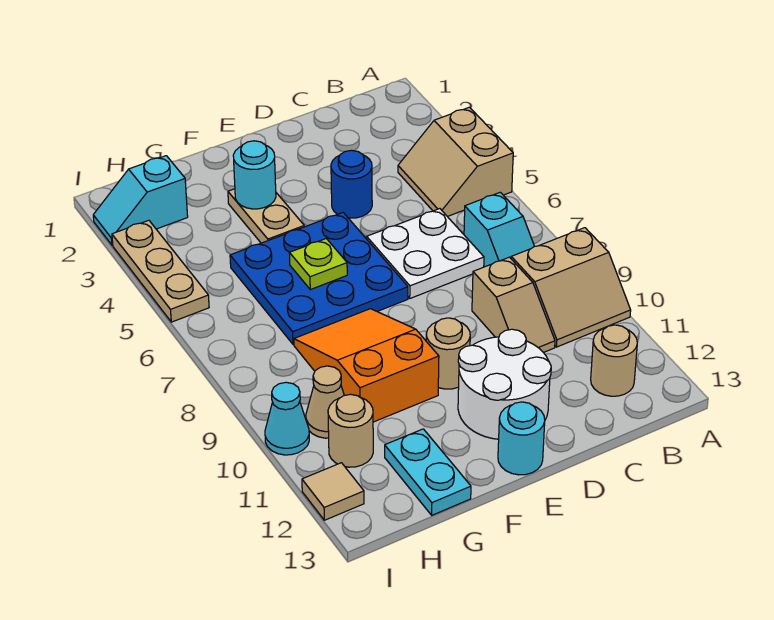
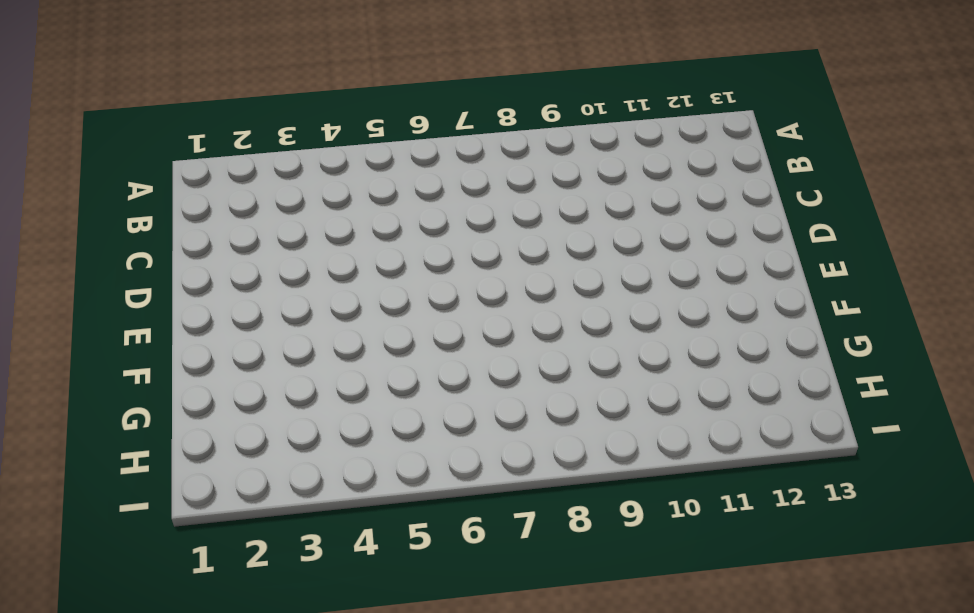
none -> tan 2x2 slope [398,107,513,217]
none -> tan 2x2 slope [511,228,631,347]
none -> cyan 1x2 slope [464,192,535,267]

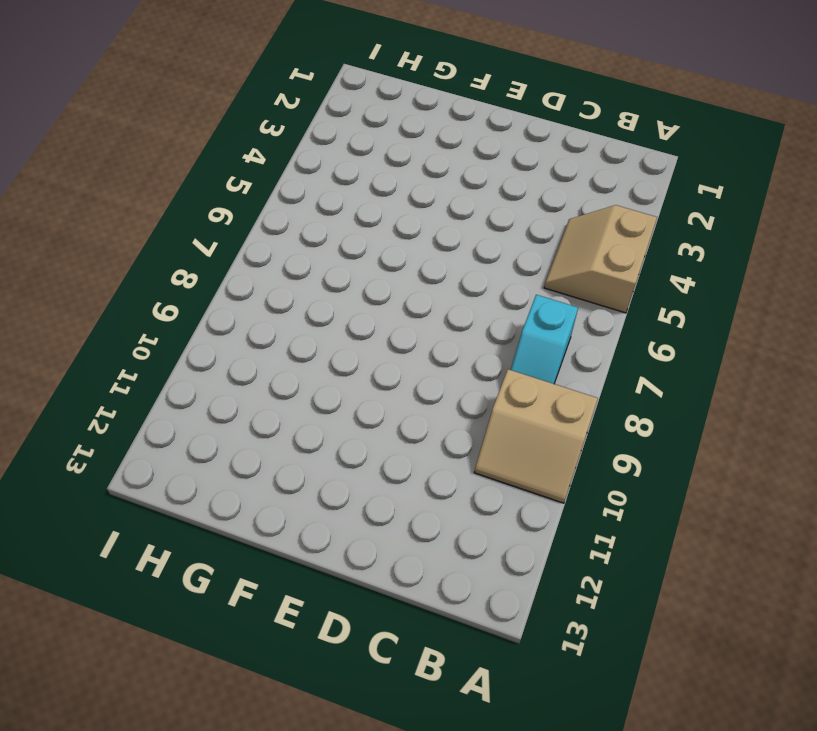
none -> tan 1x1 round brick [591,325,637,396]
none -> white 2x2 plate [367,209,484,298]
none -> tan 1x2 slope [472,257,555,352]

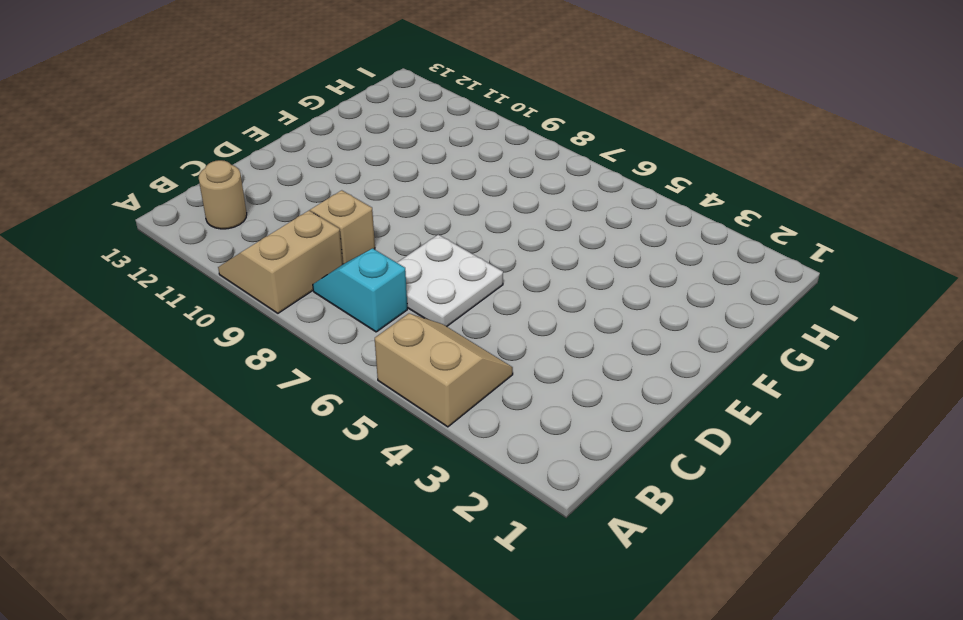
none -> blue 1x1 round brick [331,150,372,218]
none -> white 2x2 round brick [458,329,551,439]
none -> blue 3x3 plate [230,213,408,344]

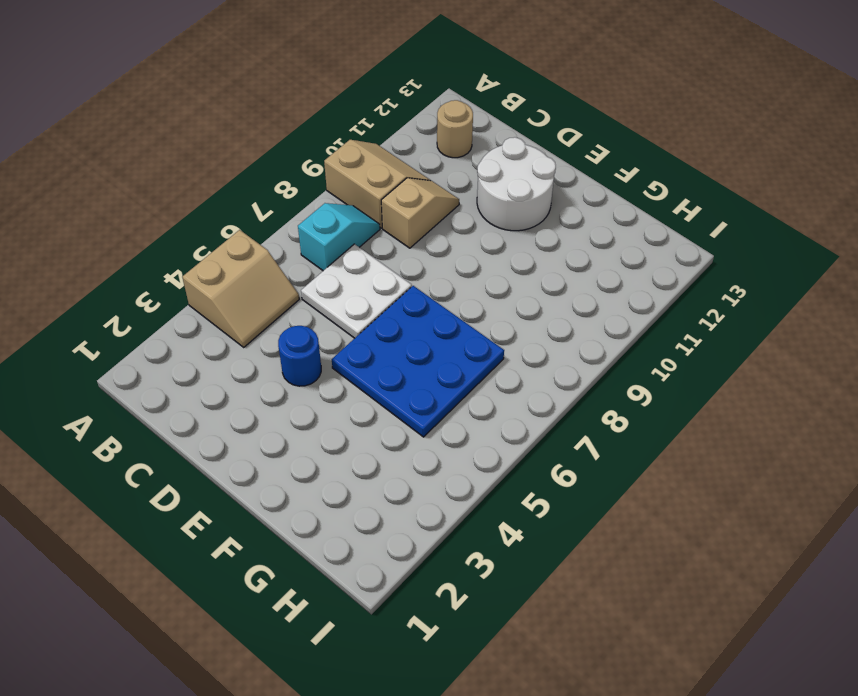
none -> tan 1x1 round brick [426,318,470,389]
none -> cyan 1x1 round brick [498,402,545,475]
none -> tan 1x2 plate [228,189,304,243]

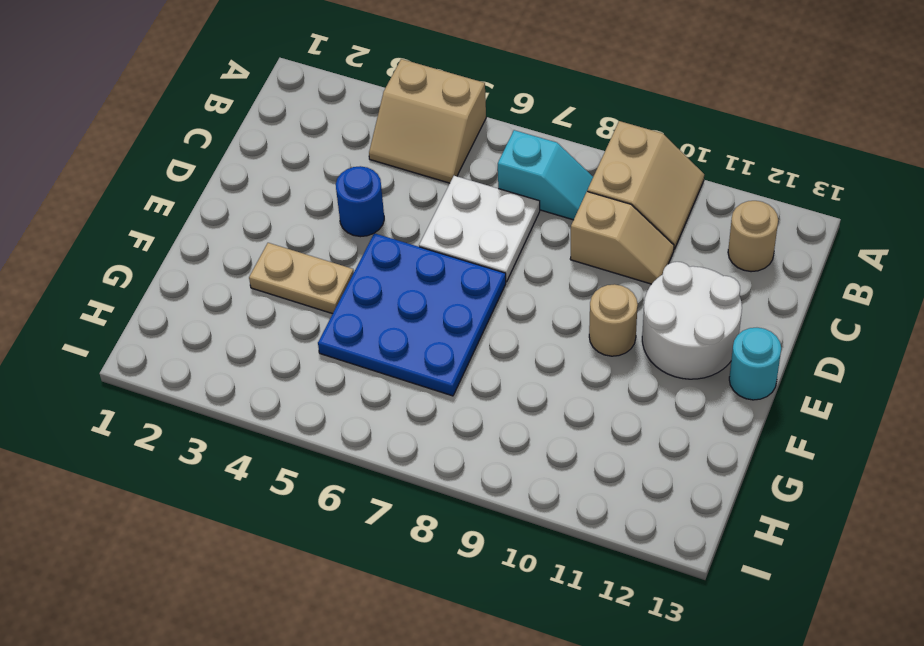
none -> orange 2x3 slope [294,309,439,422]
none -> cyan 1x2 plate [385,429,471,515]
none -> cyan 1x2 slope [93,156,188,245]

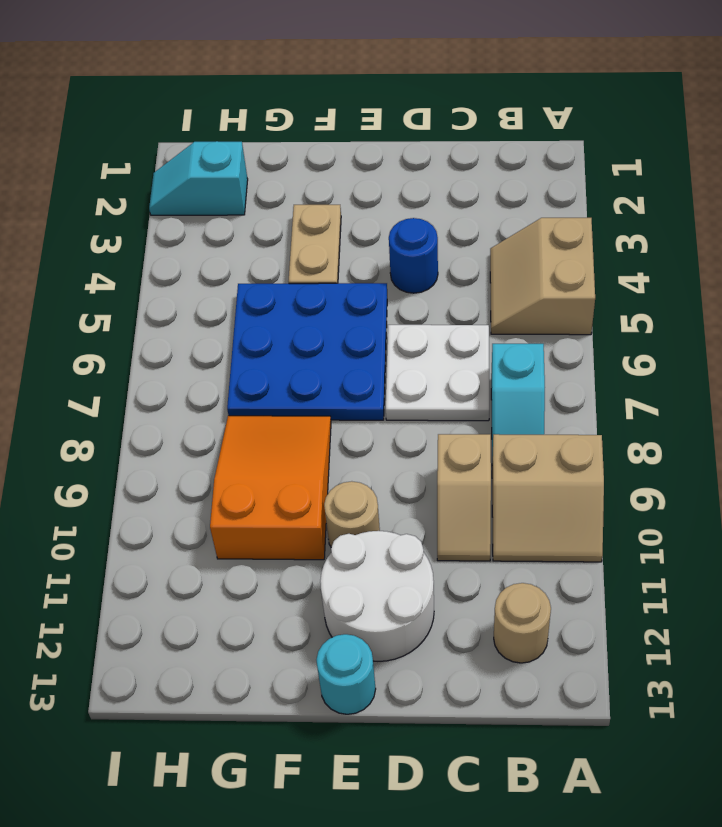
none -> cyan 1x2 plate [385,429,471,515]
none -> tan 1x1 cone [306,366,344,438]
none -> tan 1x1 round brick [328,394,373,467]

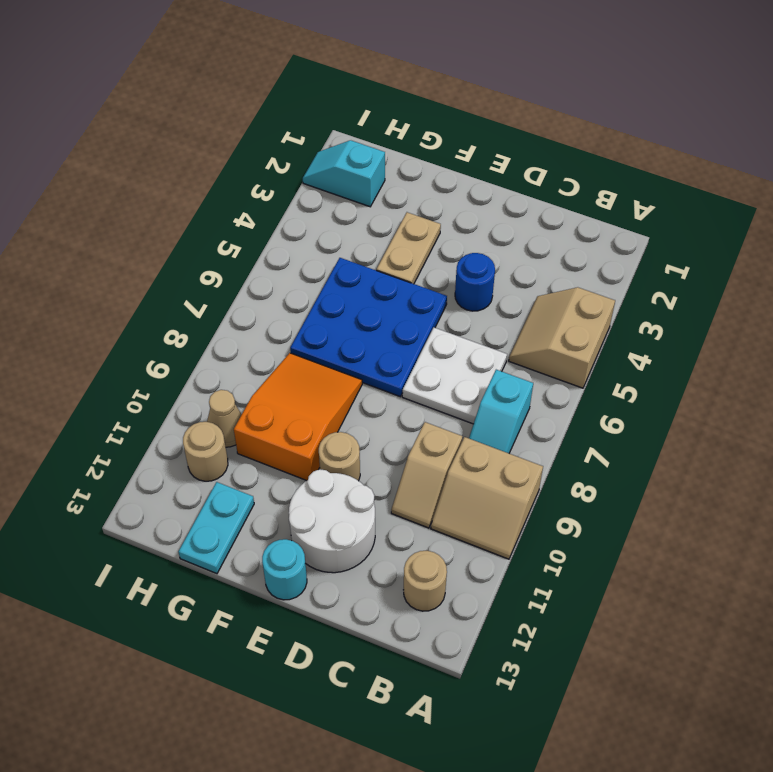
none -> tan 1x3 plate [112,220,209,322]
none -> cyan 1x1 cone [265,382,309,455]
none -> tan 1x1 tile [302,463,364,520]

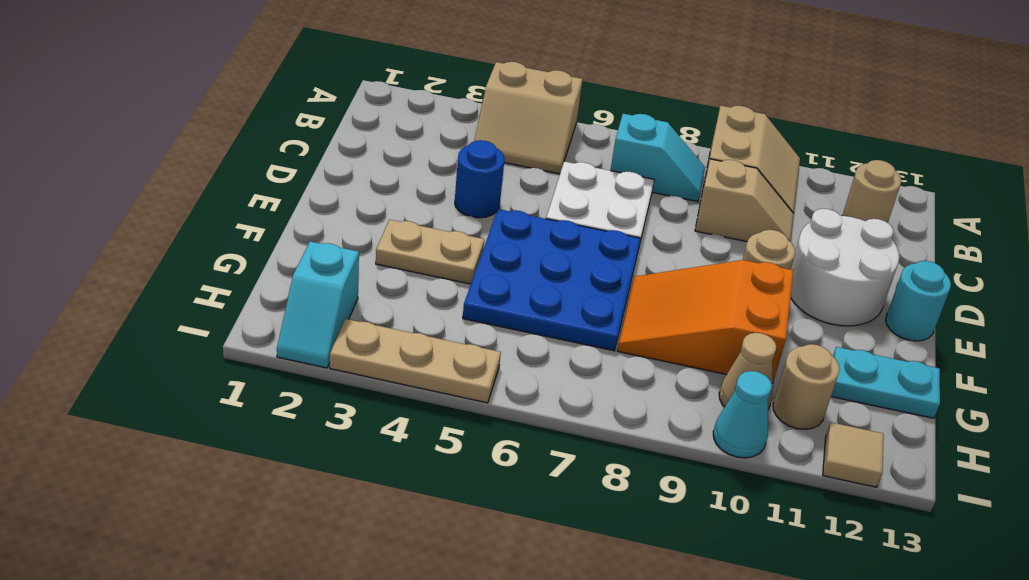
none -> cyan 1x1 round brick [233,141,276,209]
none -> lime 1x1 plate [289,239,347,290]

